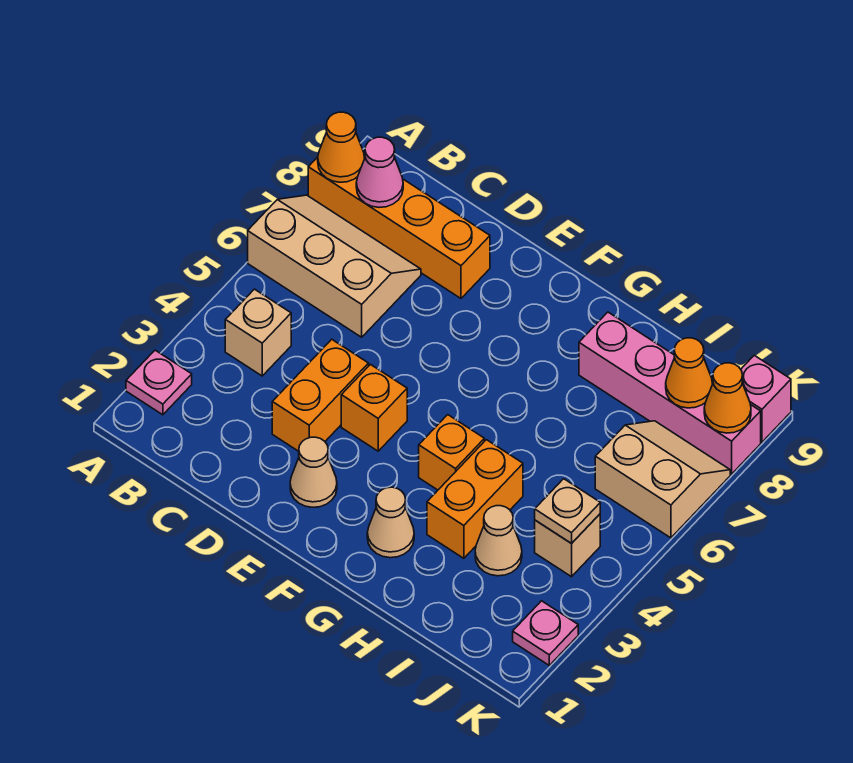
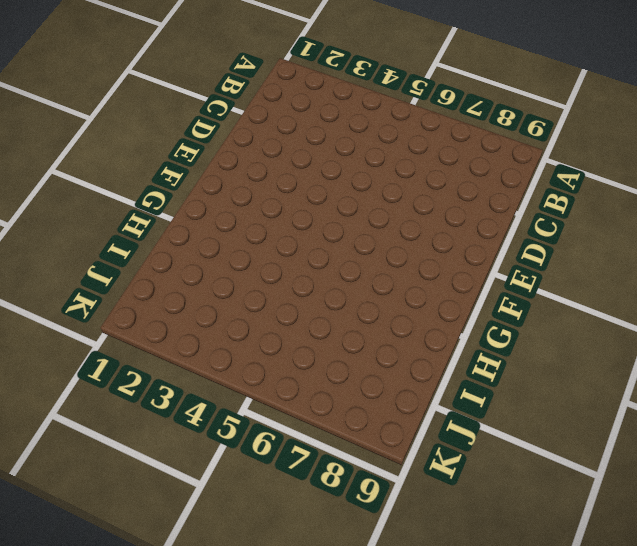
none -> pink 1x1 plate [126,350,192,415]
none -> tan 2x3 slope [248,195,421,337]
none -> orange 1x4 brick [308,154,490,298]

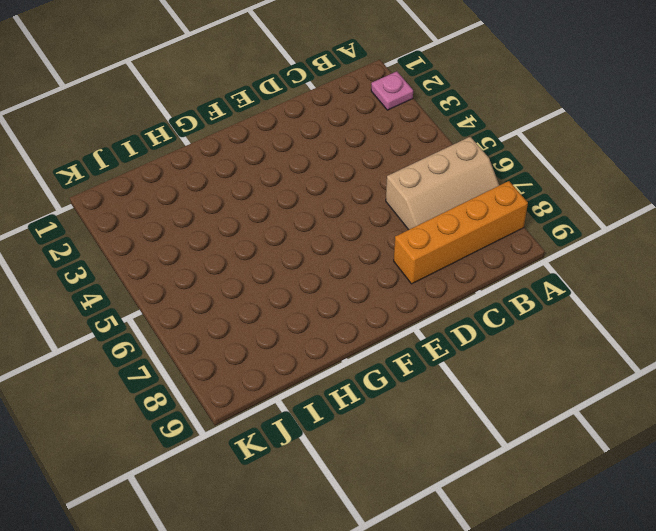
none -> tan 1x1 brick [225,289,291,376]
none -> orange 1x2 brick [272,339,369,451]
none -> tan 1x1 cone [290,437,337,507]

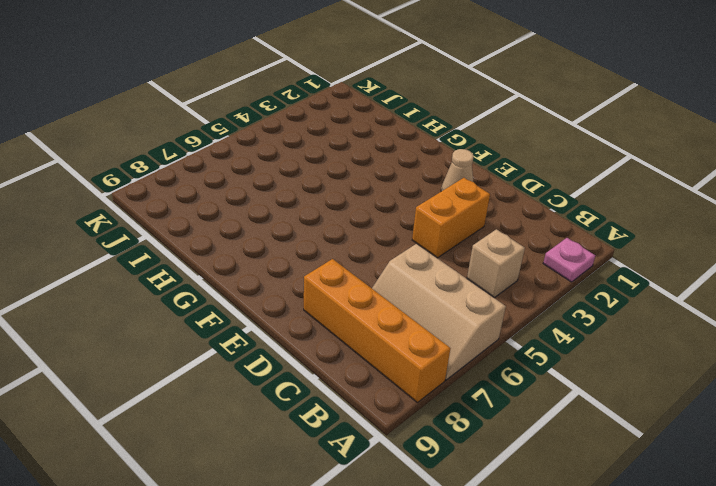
none -> orange 1x1 brick [341,365,407,451]
none -> tan 1x1 cone [367,487,414,558]
none -> orange 1x1 brick [419,415,484,490]

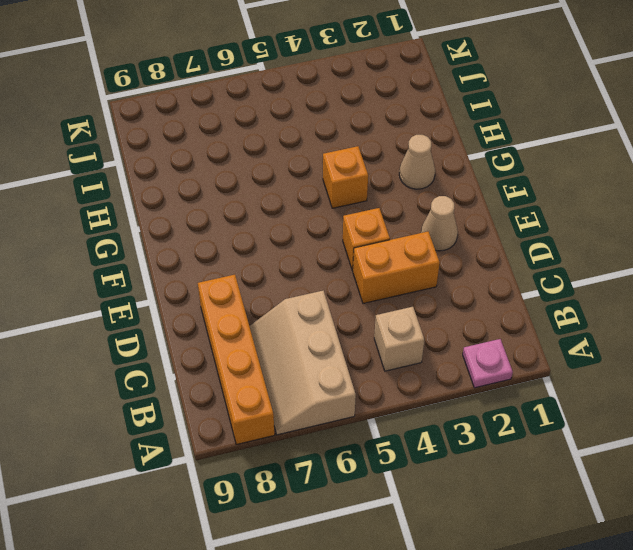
none -> orange 1x2 brick [427,440,523,558]
none -> pink 1x4 brick [579,312,761,474]
none -> tan 1x1 cone [475,506,522,576]

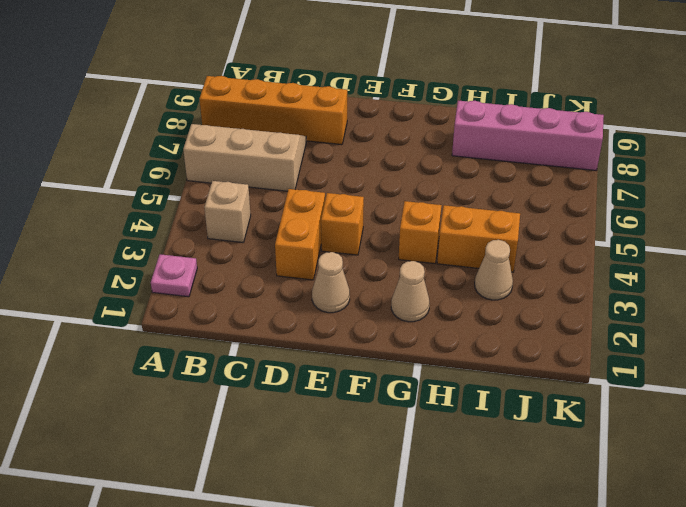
orange 1x2 brick [437,205,520,272] -> orange 1x2 brick turned to [427,440,523,558]
none -> tan 1x1 brick [535,514,600,577]
none -> tan 2x2 slope [595,421,730,538]
none -> pink 1x1 plate [513,601,578,665]

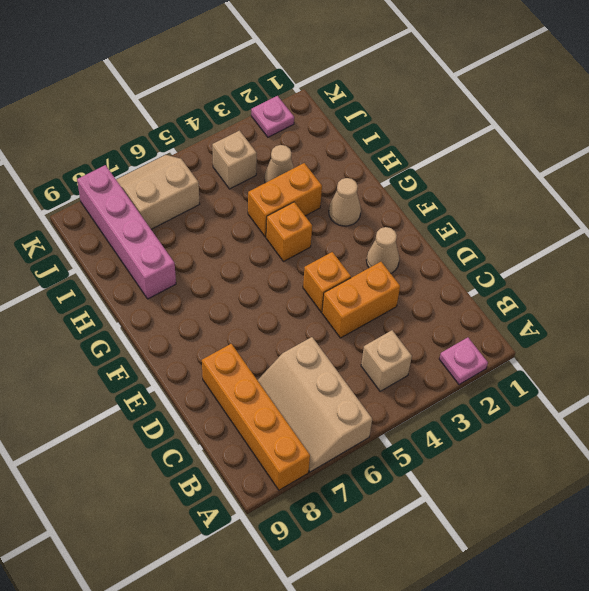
tan 2x2 slope [116,155,200,229] -> tan 2x2 slope turned to [595,421,730,538]
none -> pink 1x1 brick [741,355,791,442]
none -> orange 1x1 cone [318,112,365,182]
none -> pink 1x1 cone [356,137,403,207]

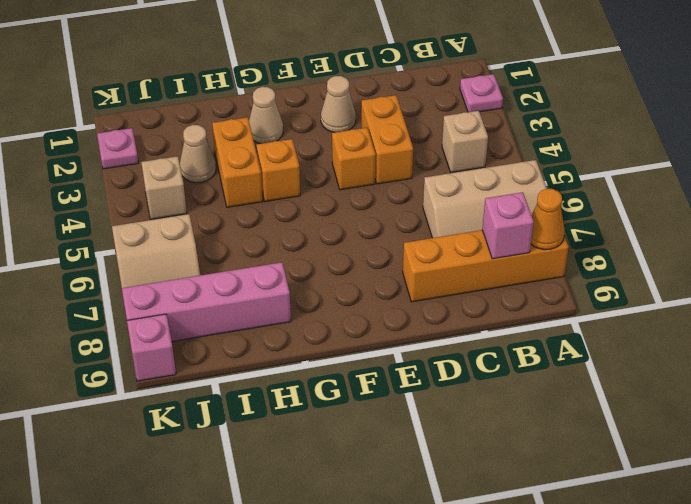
pink 1x1 brick [482,192,534,259] -> pink 1x1 cone [356,137,403,207]
none -> tan 1x1 plate [535,479,600,544]
none -> orange 1x1 cone [666,338,712,408]
none -> orange 1x1 cone [704,363,751,433]

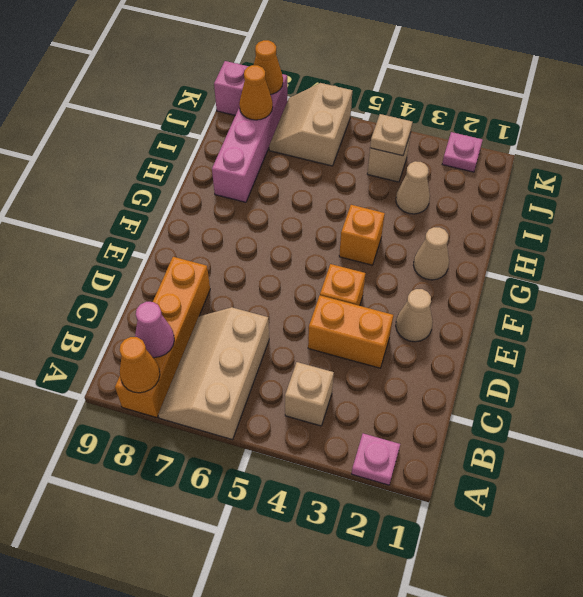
none -> orange 1x2 brick [427,440,523,558]

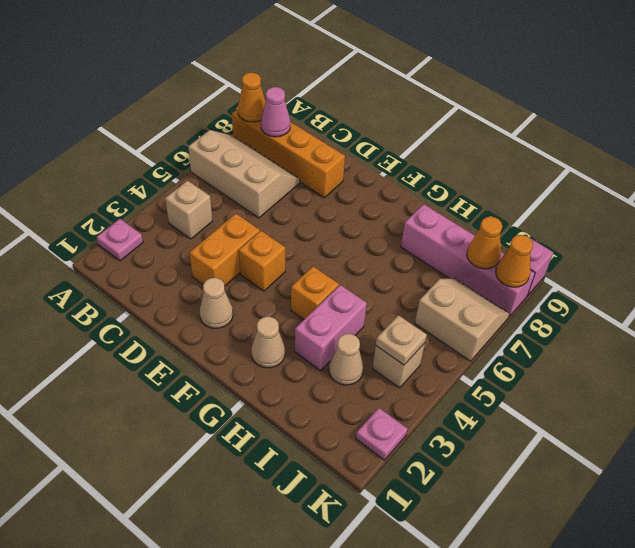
pink 1x2 brick [295,285,367,370] -> orange 1x2 brick [427,440,523,558]

